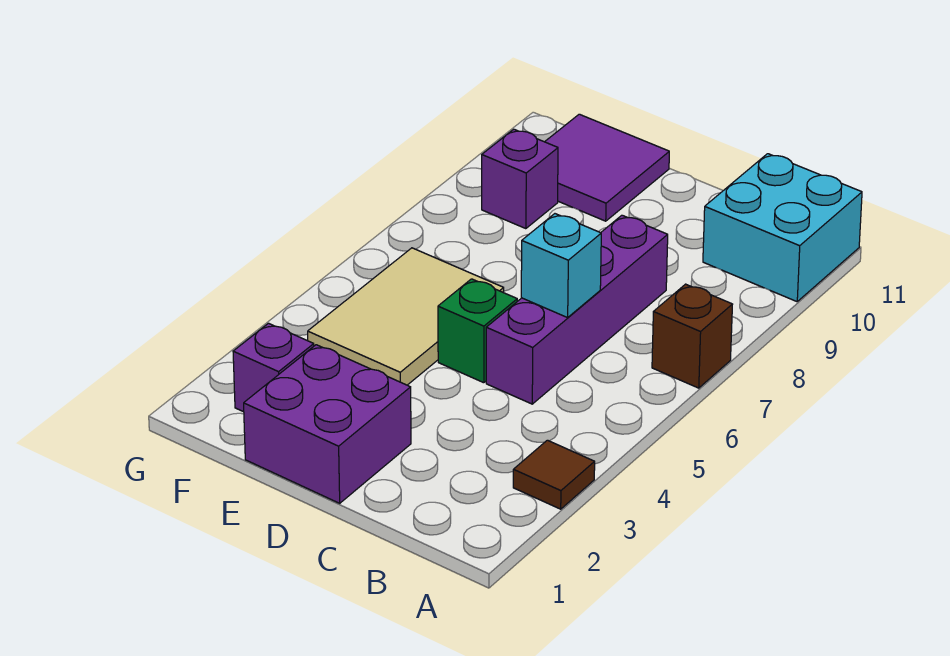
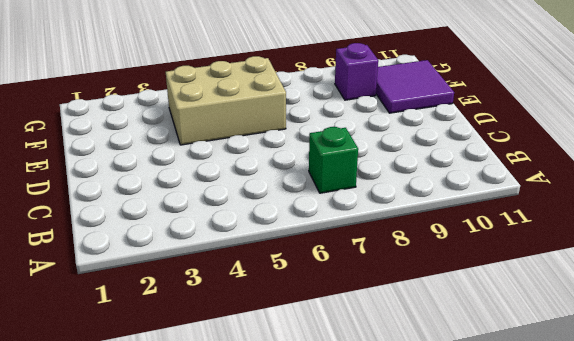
green 1x1 brick [309,127,358,193] -> green 1x1 brick moved to [438,279,517,383]
tan 2x3 brick [166,56,286,145] -> tan 2x3 tile [308,248,504,385]
none -> brown 1x1 tile [513,440,595,509]
none -> brown 1x1 brick [652,284,733,388]

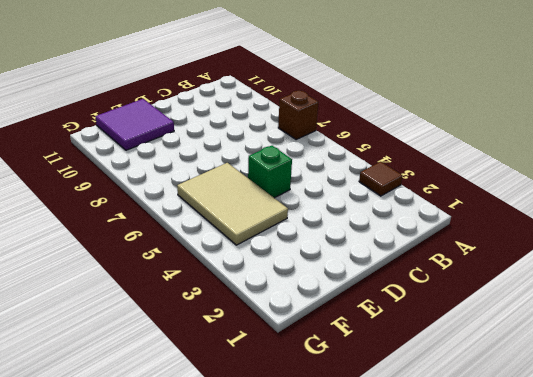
none -> cyan 2x2 brick [703,154,862,302]
none -> purple 1x4 brick [486,215,668,404]

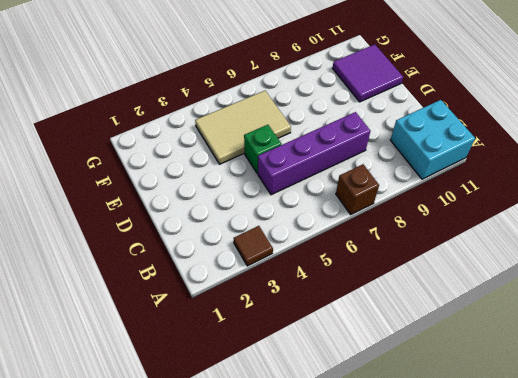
none -> purple 2x2 brick [244,345,411,503]
none -> purple 1x1 brick [233,323,314,412]

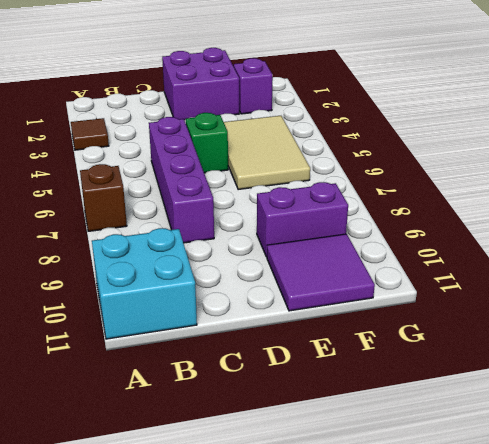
purple 1x2 brick [257,182,348,257] -> purple 1x1 brick [482,129,558,229]
none -> cyan 1x1 brick [521,214,601,318]

